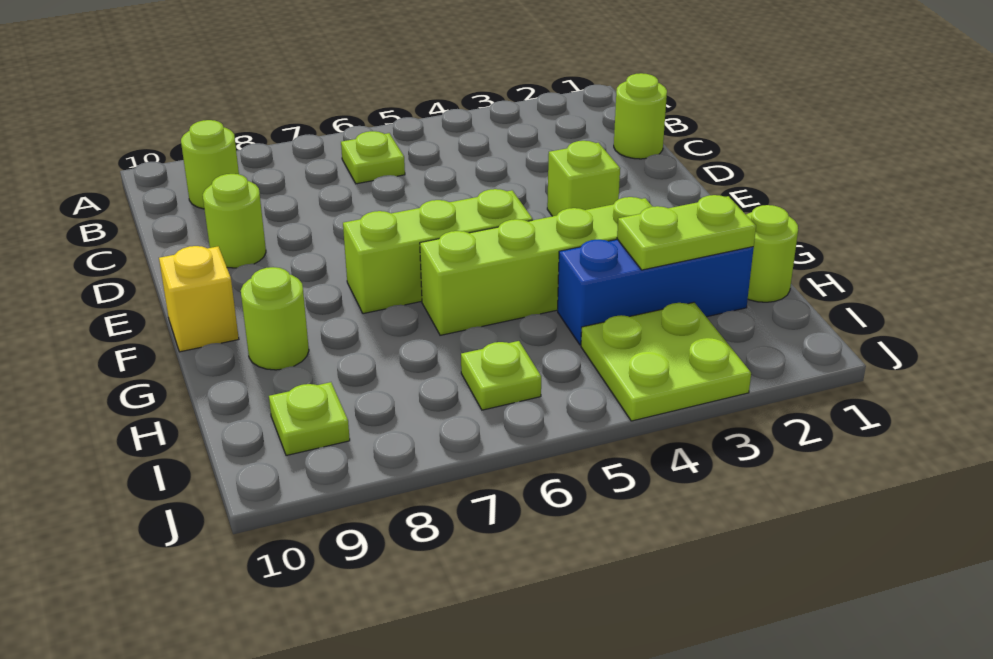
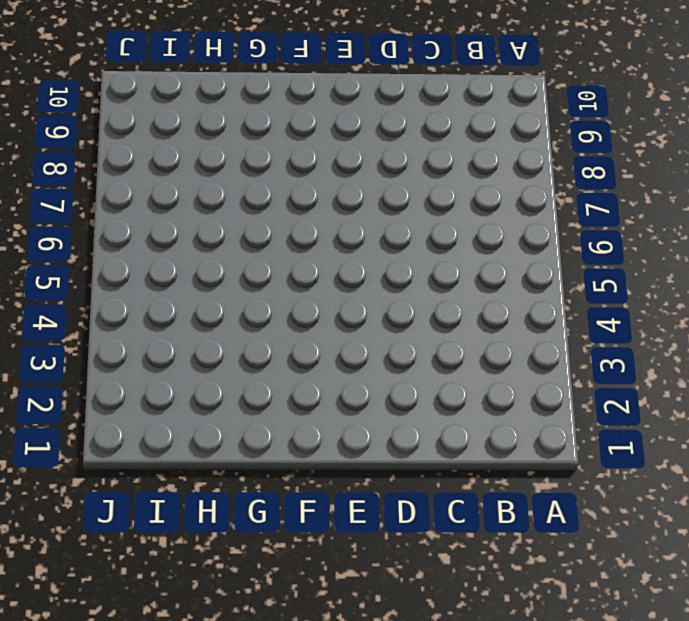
none -> lime 1x1 plate [341,131,405,184]
none -> lime 1x1 round brick [181,120,239,209]
none -> lime 1x1 round brick [614,73,667,159]

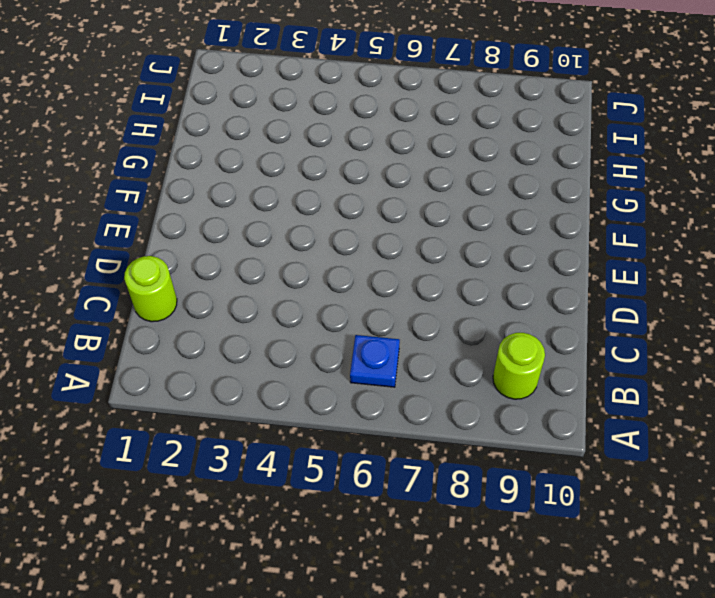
blue 1x1 plate [350,335,400,387] -> lime 1x1 plate [341,131,405,184]
none -> lime 1x1 round brick [203,174,266,268]
none -> lime 1x1 brick [547,141,620,216]
none -> lime 1x3 brick [343,189,533,314]

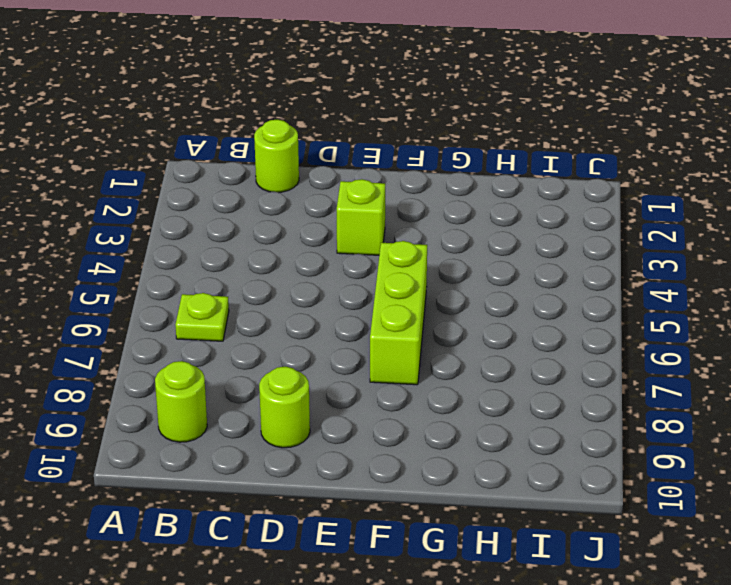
none -> yellow 1x1 brick [159,246,239,352]
none -> lime 1x4 brick [420,197,653,335]
none -> lime 1x1 round brick [241,267,309,370]

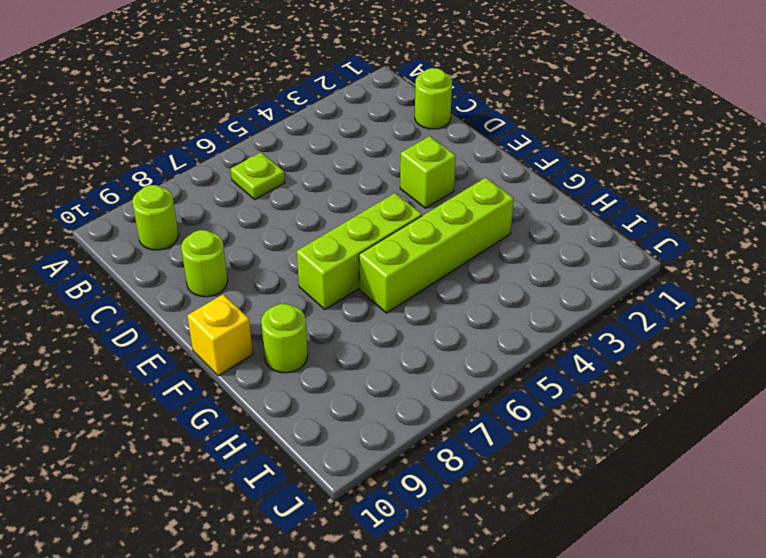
none -> lime 1x1 round brick [746,205,798,302]
none -> blue 1x3 brick [558,239,754,345]
none -> lime 2x2 plate [581,302,751,421]

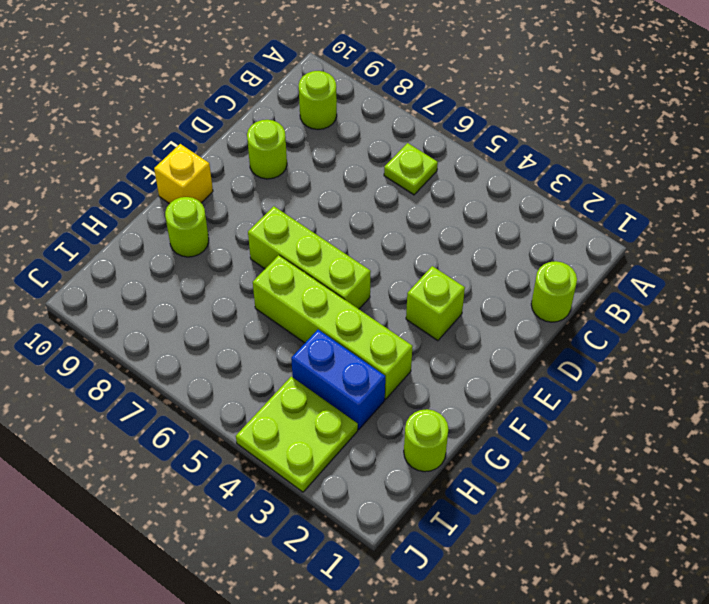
blue 1x2 brick [291,330,385,429] -> blue 1x3 brick [558,239,754,345]
none -> lime 1x1 plate [461,341,541,410]
none -> lime 1x1 plate [269,382,350,456]
none -> lime 1x2 plate [617,195,756,270]

